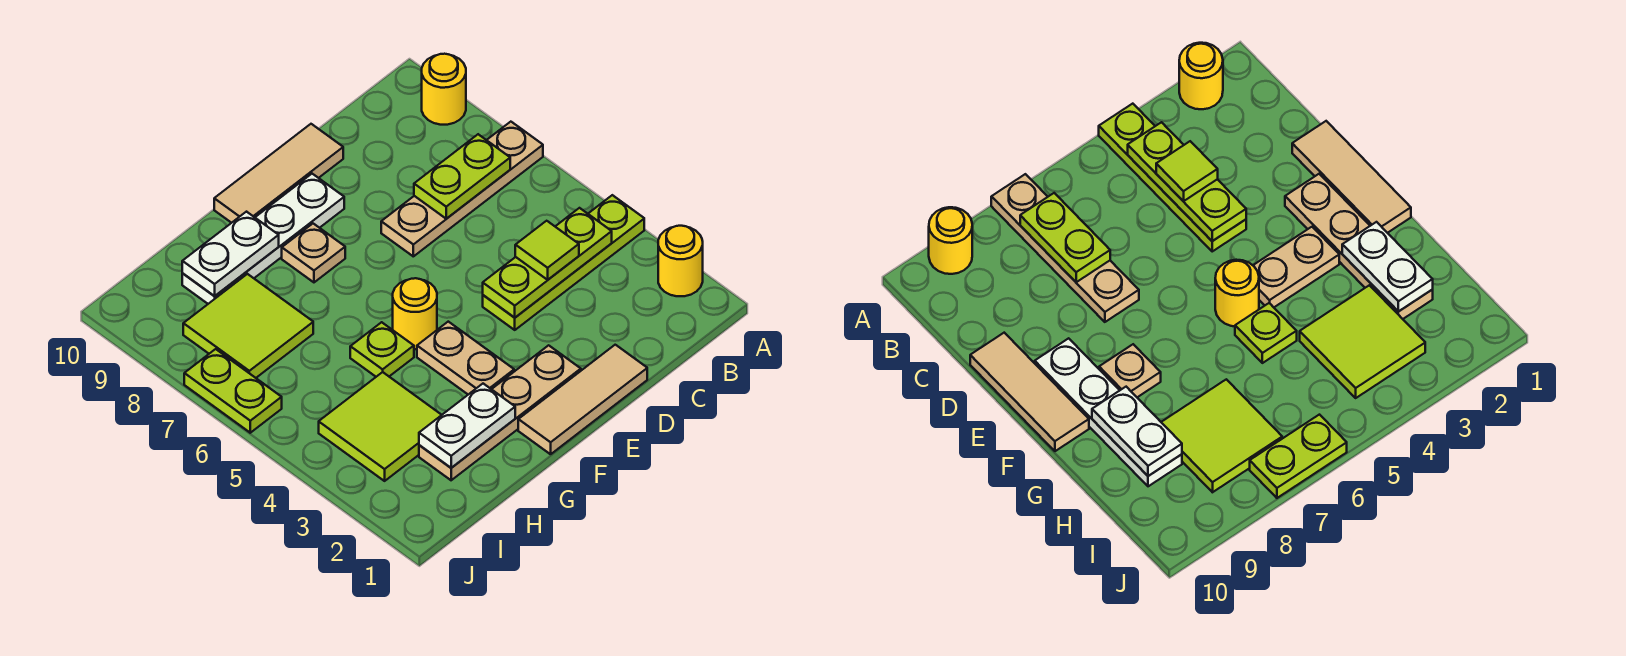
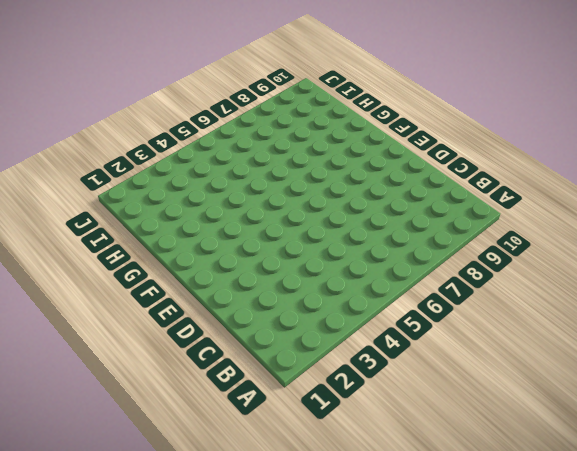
none -> yellow 1x1 round brick [658,226,703,296]
none -> lime 1x4 plate [483,195,644,330]
none -> tan 1x4 plate [381,122,543,256]

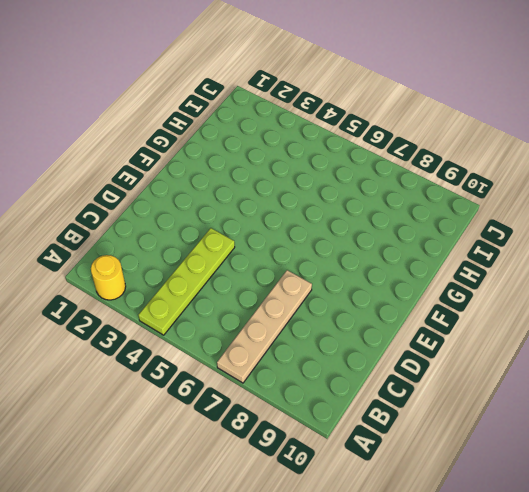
none -> yellow 1x1 round brick [422,54,466,125]
none -> tan 1x3 tile [518,345,647,454]
none -> tan 1x3 tile [214,124,343,223]

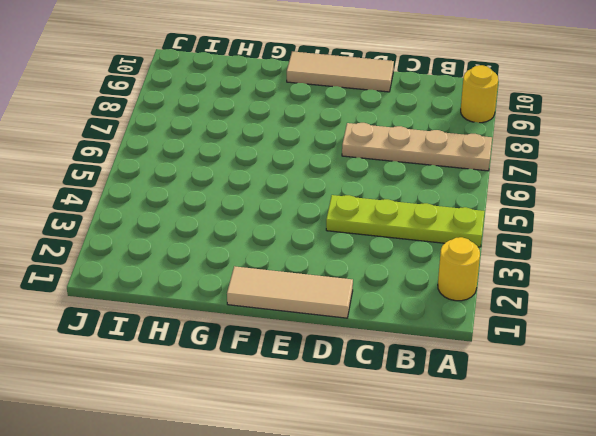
none -> tan 1x4 plate [419,345,581,480]
none -> white 1x4 plate [182,174,344,304]
none -> tan 1x2 plate [417,322,514,394]

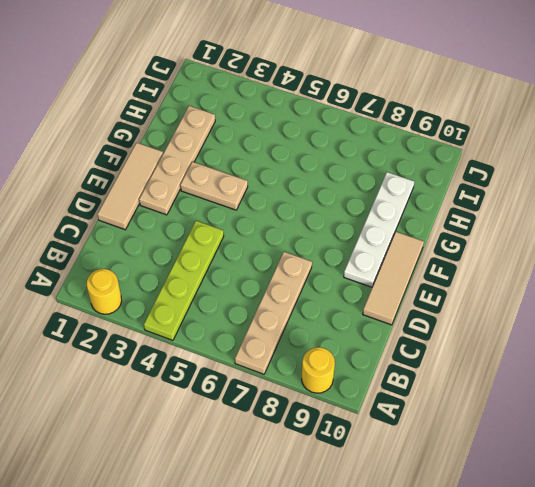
none -> yellow 1x1 round brick [393,278,437,349]
none -> tan 1x1 plate [282,224,345,282]
none -> lime 1x1 plate [350,322,414,377]

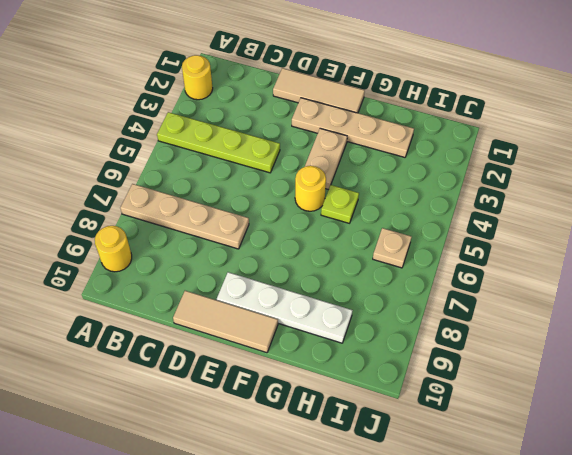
tan 1x1 plate [373,228,411,268] -> tan 1x1 plate moved to [282,224,345,282]
none -> lime 2x2 tile [319,372,441,481]
none -> lime 2x2 tile [183,274,313,378]
none -> lime 1x2 plate [184,349,282,433]

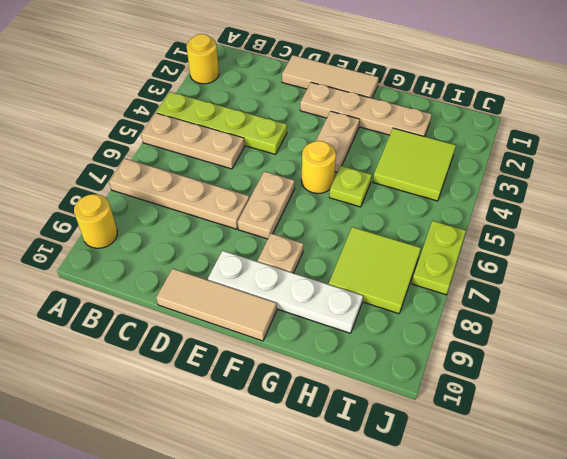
tan 1x3 plate [141,113,244,169] -> none
tan 1x2 plate [238,171,295,239] -> none
none -> lime 1x3 plate [483,208,612,318]
none -> lime 1x2 plate [414,134,510,219]
none -> white 1x2 plate [419,384,515,468]

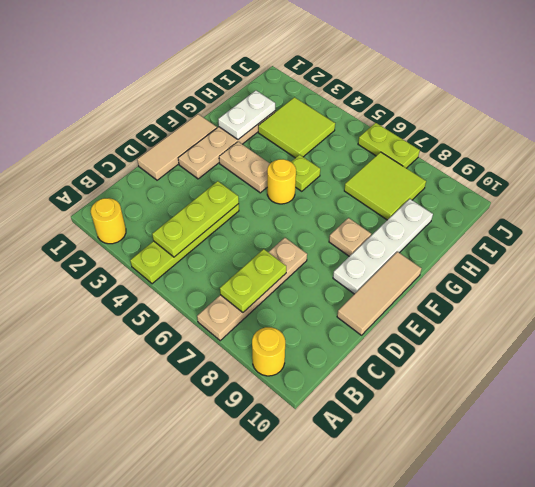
none -> white 1x2 plate [182,212,279,296]
none -> lime 1x1 tile [515,221,579,280]

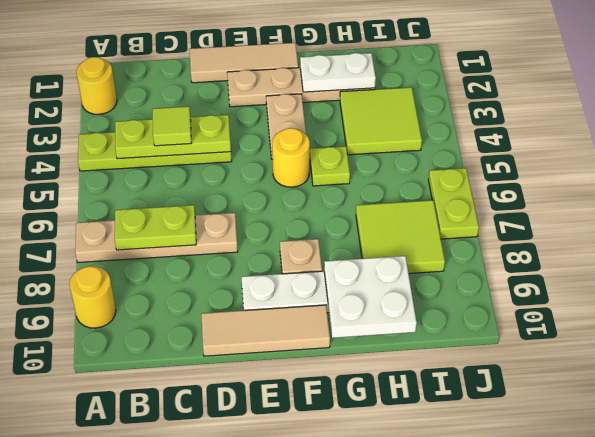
white 2x2 plate [324,256,417,338] -> white 1x2 plate [182,212,279,296]

